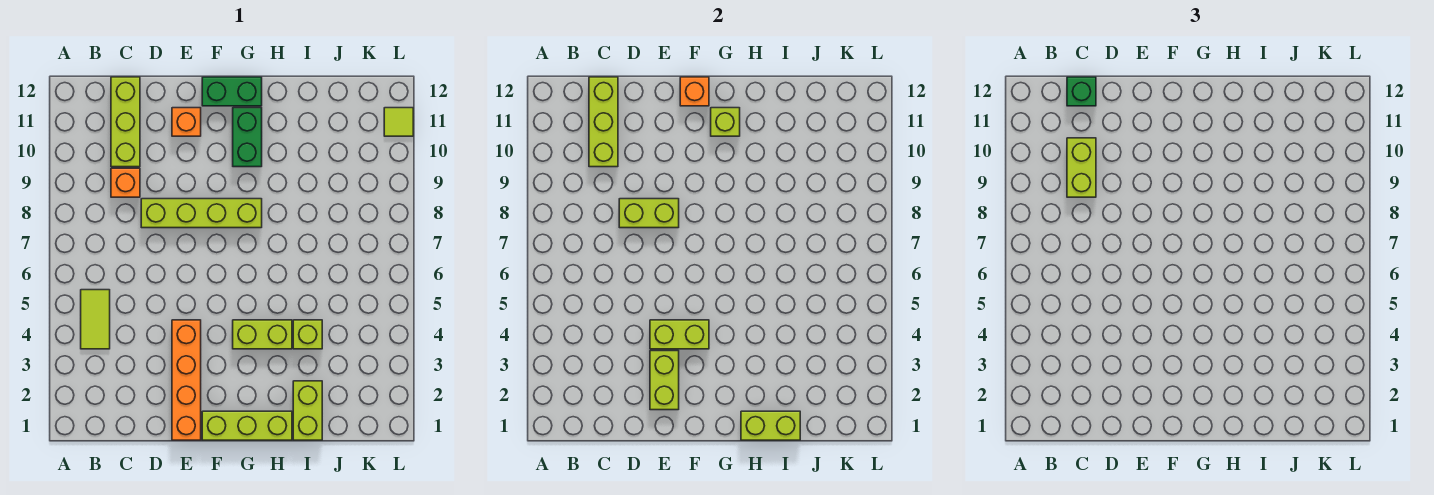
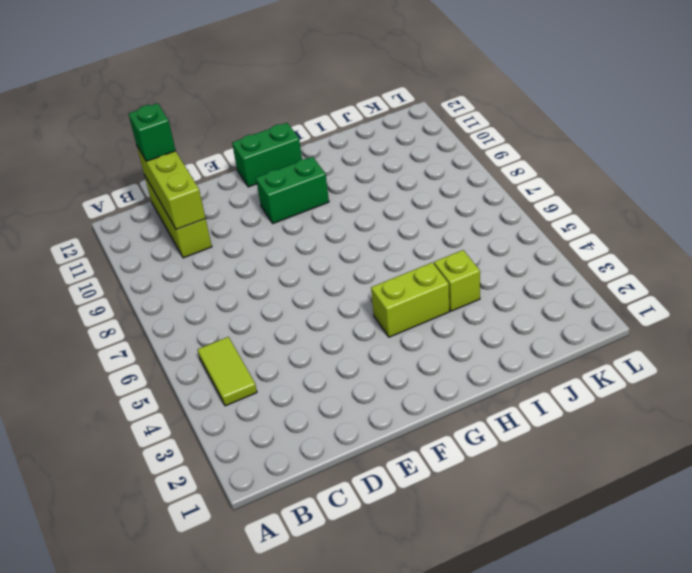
green 1x2 brick [256,157,329,223] -> green 1x2 brick turned to [233,108,262,167]
none -> orange 1x1 brick [111,168,140,197]
none -> lime 1x4 brick [141,199,262,228]
none -> orange 1x4 brick [172,320,201,440]

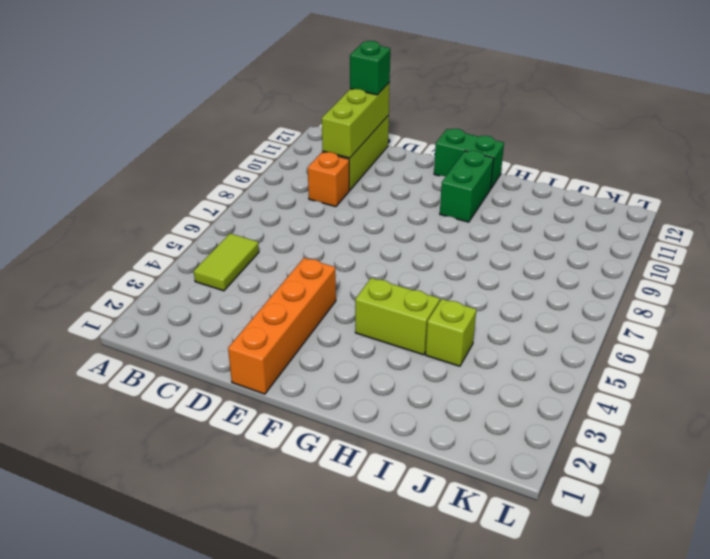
none -> lime 1x4 brick [141,199,262,228]
none -> orange 1x1 brick [172,108,201,136]
none -> lime 1x3 brick [202,411,292,440]

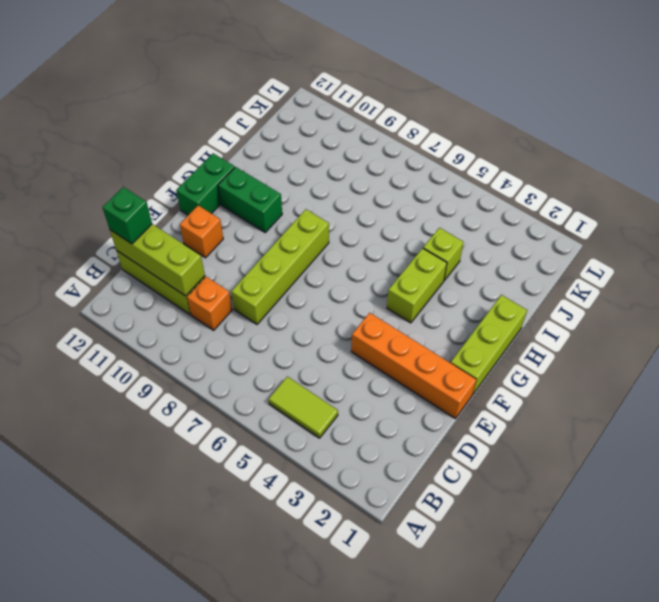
none -> lime 1x2 brick [293,381,322,440]
none -> lime 1x1 tile [384,108,413,136]
none -> lime 1x2 brick [619,199,679,228]

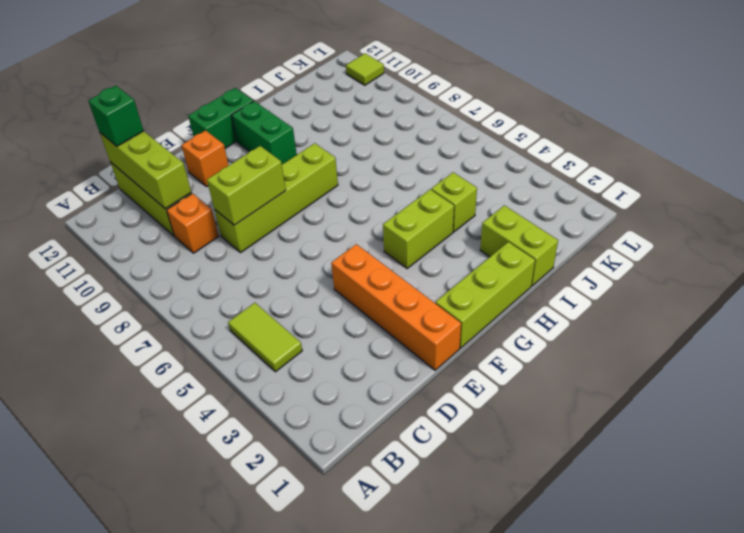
none -> lime 1x2 brick [650,351,679,410]
none -> lime 1x2 brick [650,320,709,349]
none -> orange 1x1 brick [680,77,709,106]

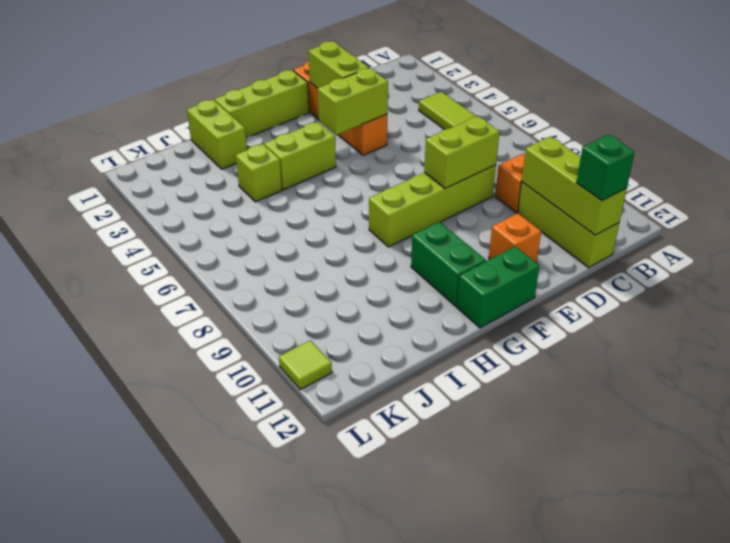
none -> orange 1x1 brick [680,77,709,106]
none -> lime 1x1 brick [711,108,740,136]
none -> lime 1x2 brick [741,411,800,440]

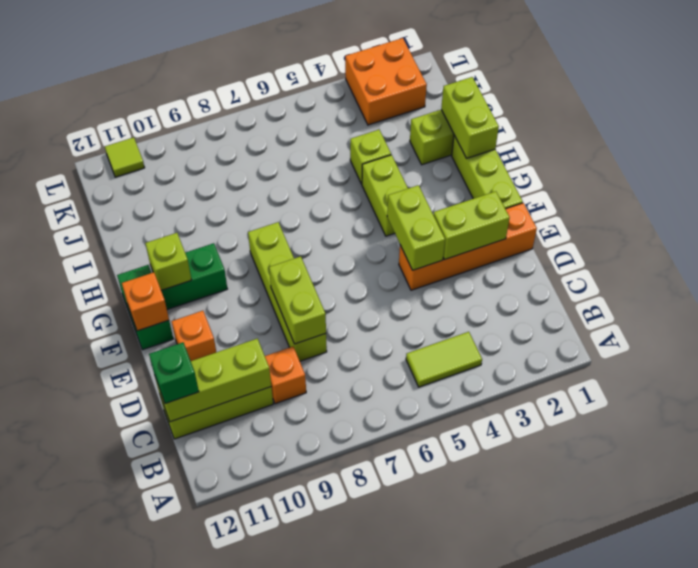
orange 2x2 brick [345,38,427,125] -> none
none -> lime 1x2 brick [1067,138,1096,197]

